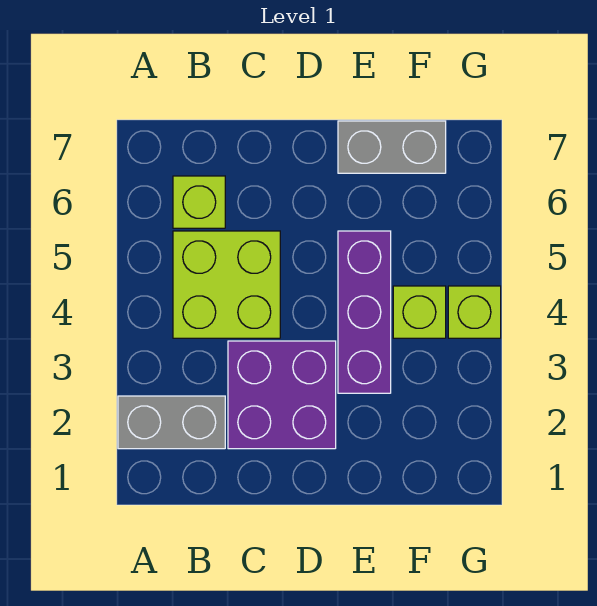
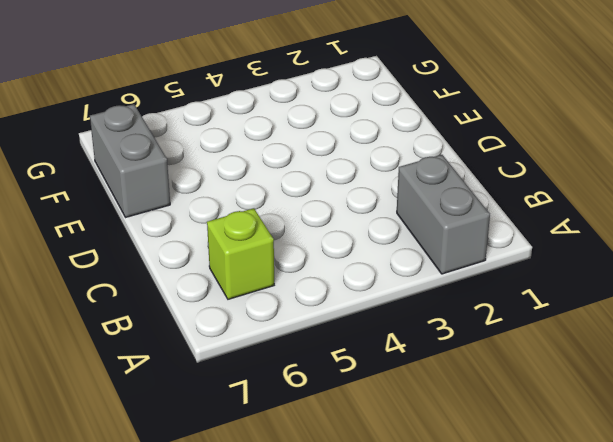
none -> lime 2x2 brick [173,231,280,338]
none -> purple 2x2 brick [228,341,336,449]

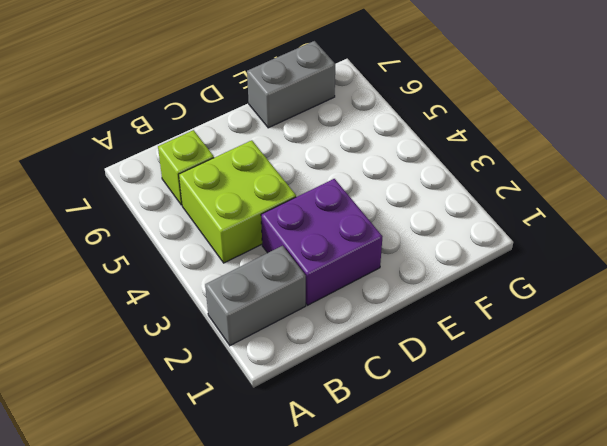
none -> purple 1x3 brick [338,231,391,393]
none -> lime 1x1 brick [393,286,446,338]

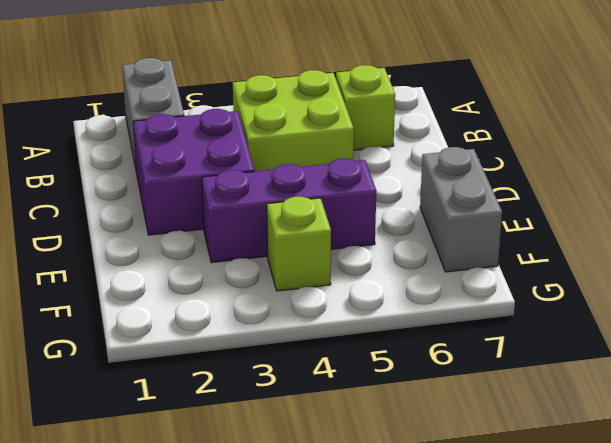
none -> lime 1x1 brick [448,286,501,338]

